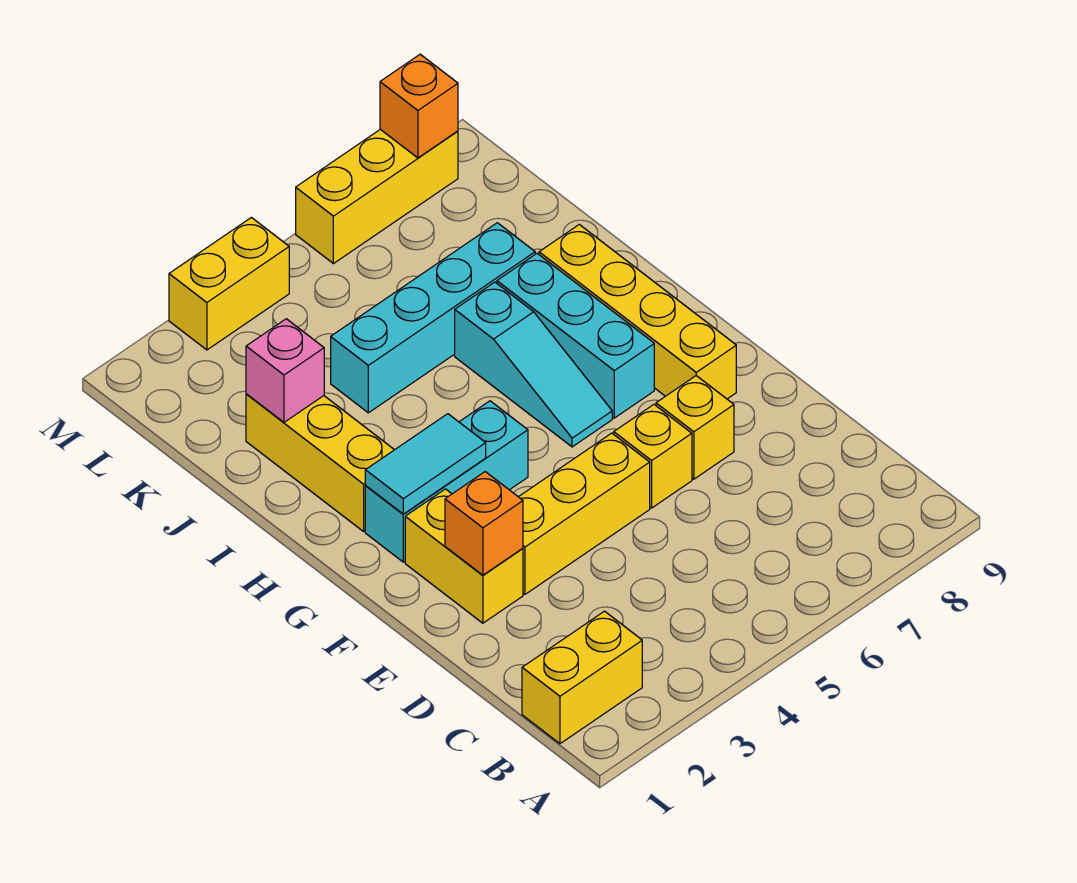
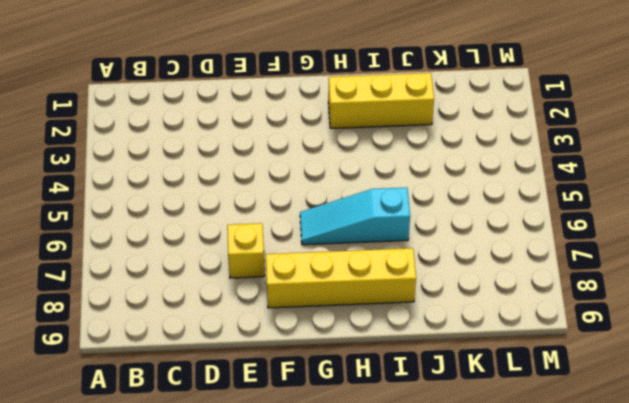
none -> yellow 1x2 brick [522,611,642,744]
none -> yellow 1x2 brick [405,489,523,623]
none -> yellow 1x3 brick [519,433,650,594]

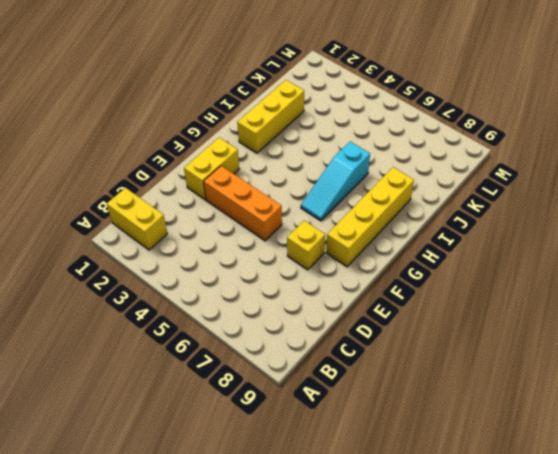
orange 1x3 brick [204,166,282,241] -> yellow 1x3 brick [519,433,650,594]
none -> yellow 1x1 brick [614,405,692,508]
none -> cyan 1x3 brick [365,401,528,562]
none -> cyan 1x3 brick [497,253,654,418]

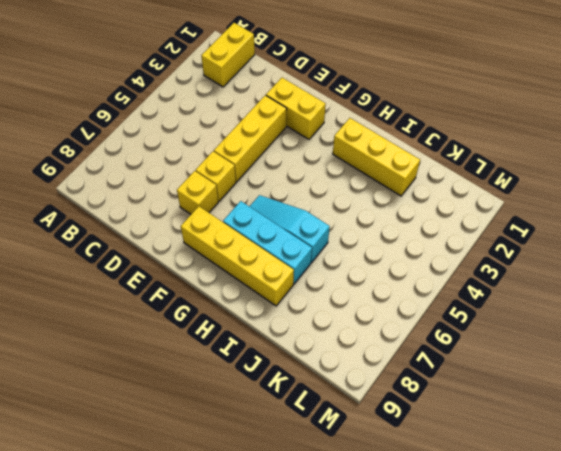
none -> cyan 1x3 brick [365,401,528,562]
none -> cyan 1x4 brick [331,223,535,413]
none -> yellow 1x2 brick [169,217,289,350]

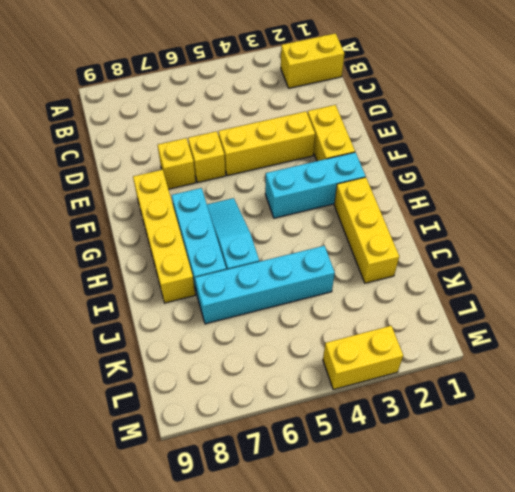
none -> yellow 1x3 brick [296,129,458,264]
none -> orange 1x1 brick [445,472,523,575]
none -> cyan 1x2 tile [365,414,486,514]

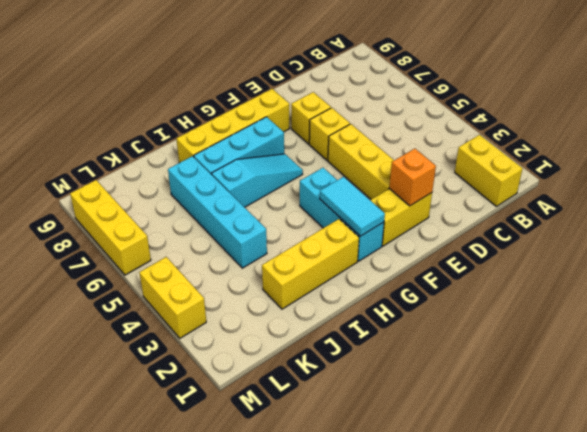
none -> pink 1x1 brick [246,319,324,422]
none -> orange 1x1 brick [380,54,458,158]

